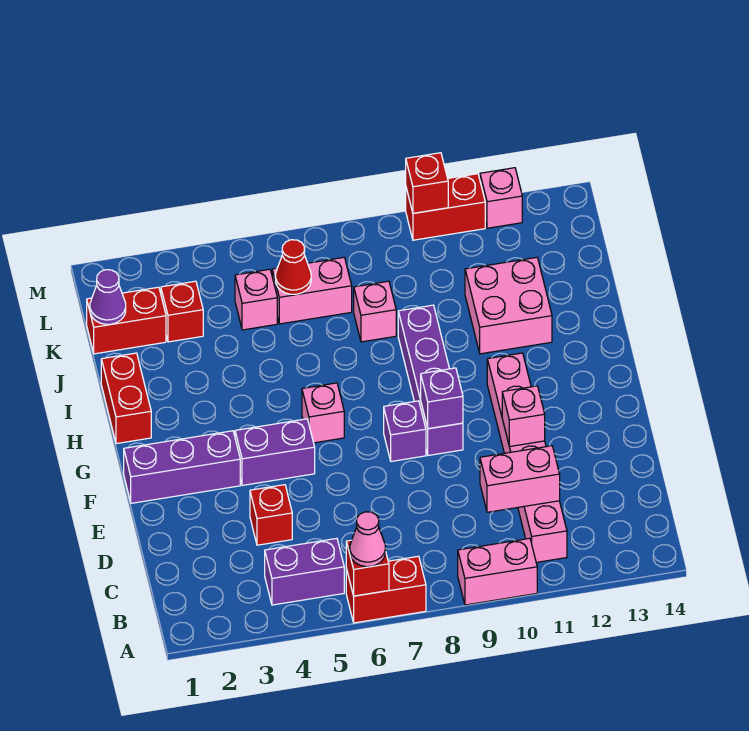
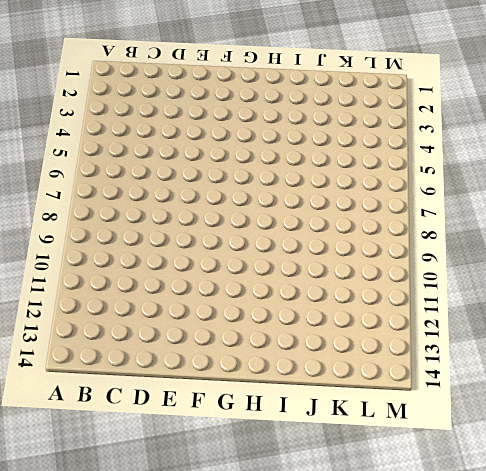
none -> red 1x2 brick [346,556,426,623]
none -> pink 1x2 brick [458,538,537,605]
none -> purple 1x2 brick [265,538,344,605]

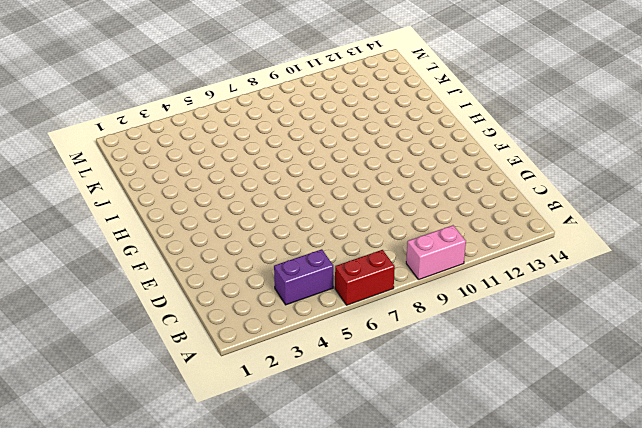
none -> pink 1x6 brick [487,353,567,562]
none -> red 1x1 brick [250,485,292,545]
none -> purple 1x3 brick [124,431,240,503]

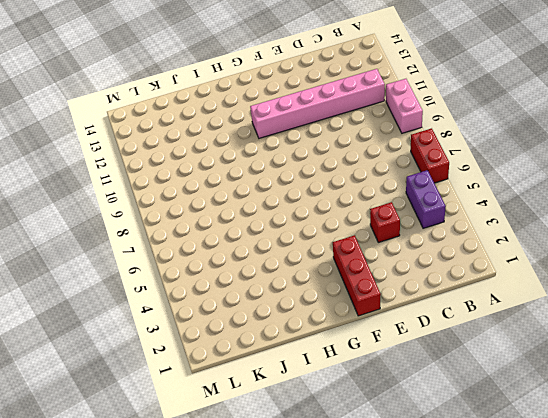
red 1x3 brick [333,235,381,316] -> purple 1x3 brick [124,431,240,503]
none -> purple 1x2 brick [235,419,315,485]
none -> purple 1x1 brick [384,401,426,461]
none -> purple 1x4 brick [398,305,463,455]

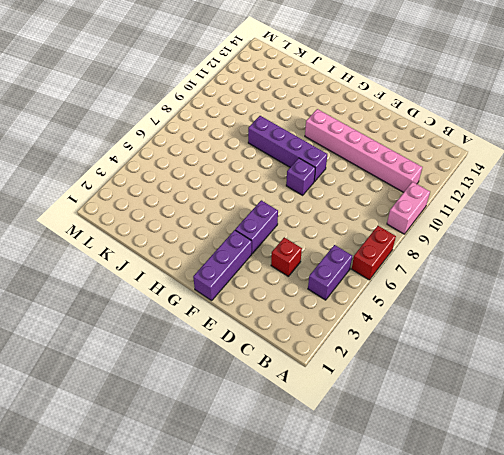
none -> pink 1x1 brick [302,383,344,443]
none -> red 1x2 brick [101,353,151,444]
none -> pink 2x2 brick [465,257,552,354]

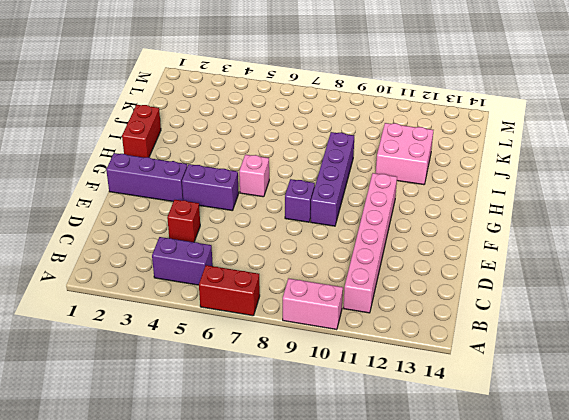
none -> pink 1x1 brick [354,281,396,342]
none -> red 1x2 brick [87,287,166,354]
none -> red 1x1 brick [161,281,203,342]

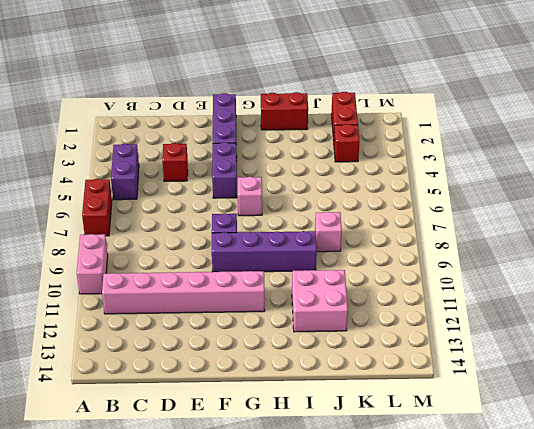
none -> pink 1x1 brick [235,269,277,330]
none -> pink 1x2 brick [272,257,352,324]
none -> red 1x2 brick [406,174,485,240]

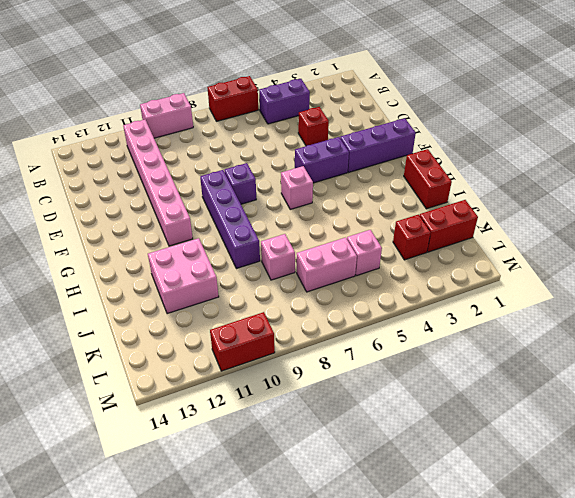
none -> pink 1x1 brick [480,168,522,228]
none -> red 1x1 brick [346,540,389,596]
none -> pink 1x2 brick [480,446,560,512]

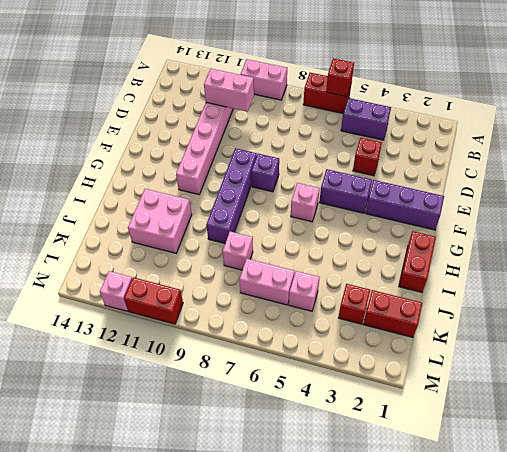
none -> pink 1x1 brick [502,386,545,447]
none -> purple 1x1 brick [421,368,463,429]
none -> purple 1x1 cone [90,270,126,324]

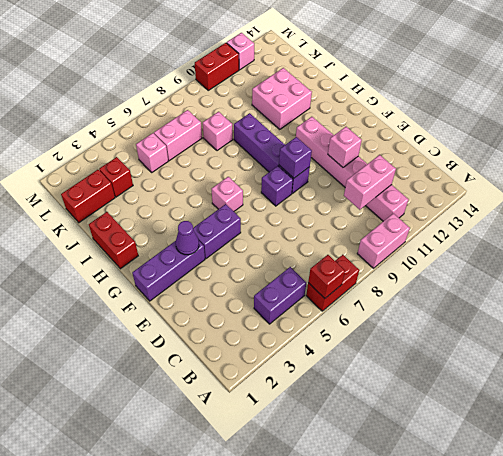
purple 1x1 cone [176,221,199,255] -> purple 1x1 cone moved to [90,270,126,324]
none -> red 1x1 brick [250,485,292,545]
none -> red 1x1 cone [275,240,311,294]
none -> red 1x1 brick [406,153,448,213]

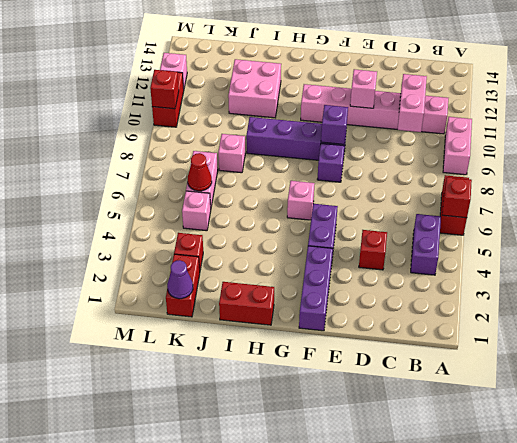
none -> pink 1x1 cone [350,512,386,567]

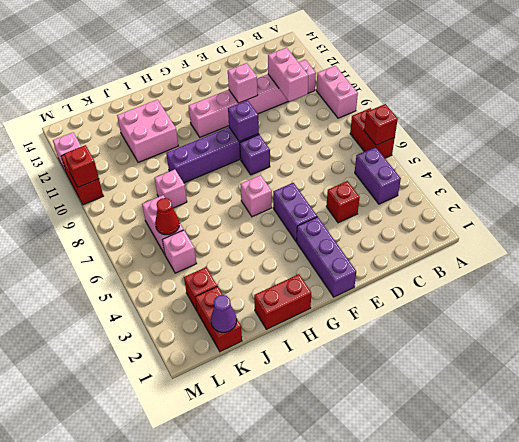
none -> pink 1x1 cone [350,512,386,567]

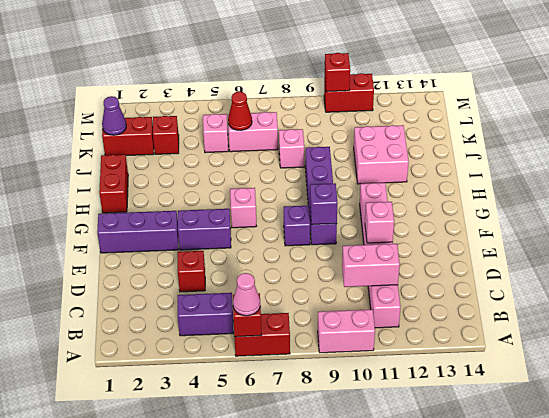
none -> pink 1x1 brick [480,168,522,228]

